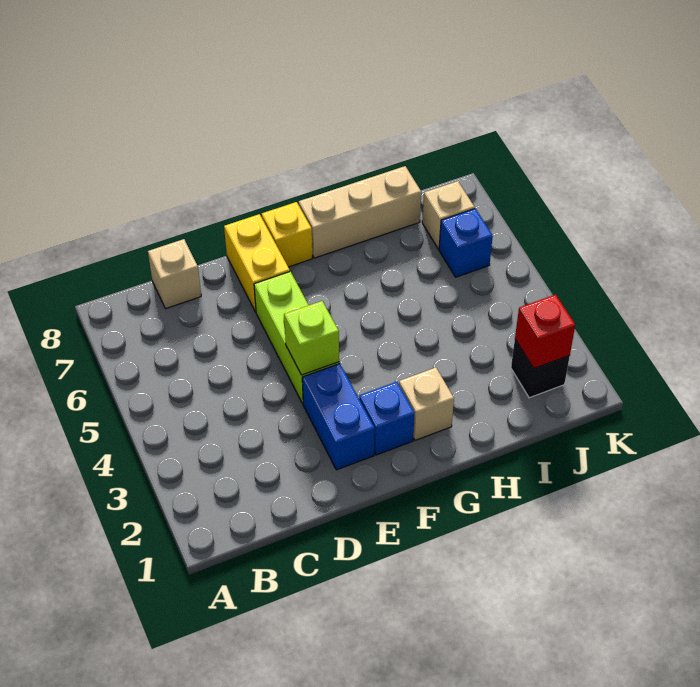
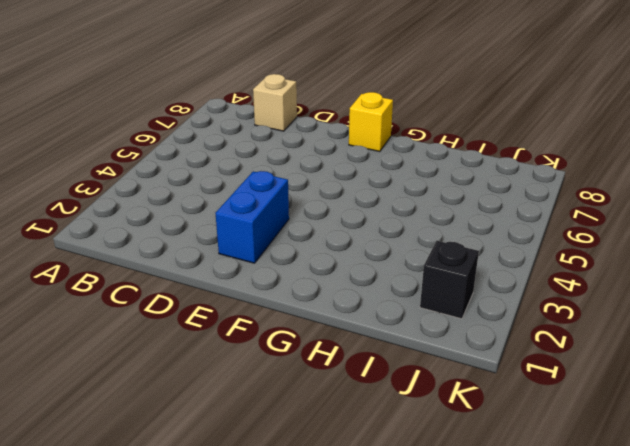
none -> lime 1x3 brick [254,272,339,404]
none -> yellow 1x2 brick [224,214,290,312]
none -> blue 1x1 brick [359,382,415,455]

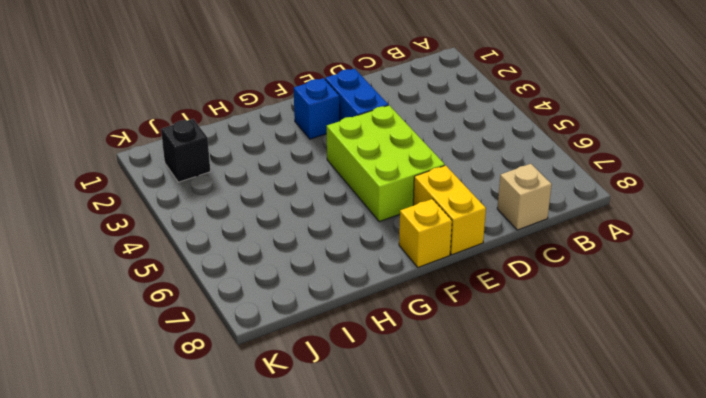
lime 2x3 brick [327,105,445,222] -> lime 1x3 brick [254,272,339,404]
none -> tan 1x1 brick [399,368,454,440]
none -> tan 1x3 brick [299,166,421,258]
none -> blue 1x1 brick [439,209,493,277]

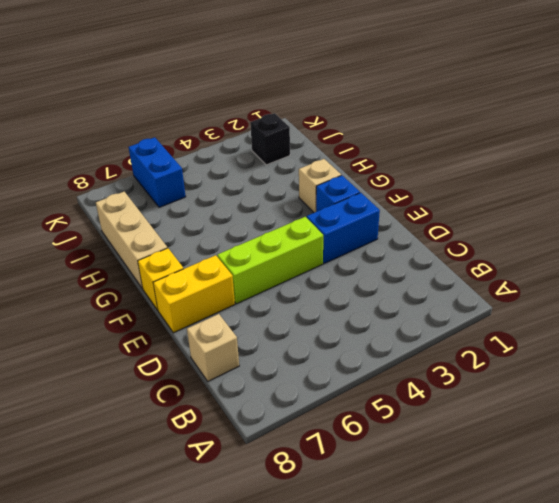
blue 1x2 brick [129,137,186,207] -> blue 1x1 brick [439,209,493,277]
none -> tan 1x1 brick [422,181,475,249]
none -> lime 1x1 brick [284,301,339,375]
none -> red 1x1 brick [515,295,575,368]

